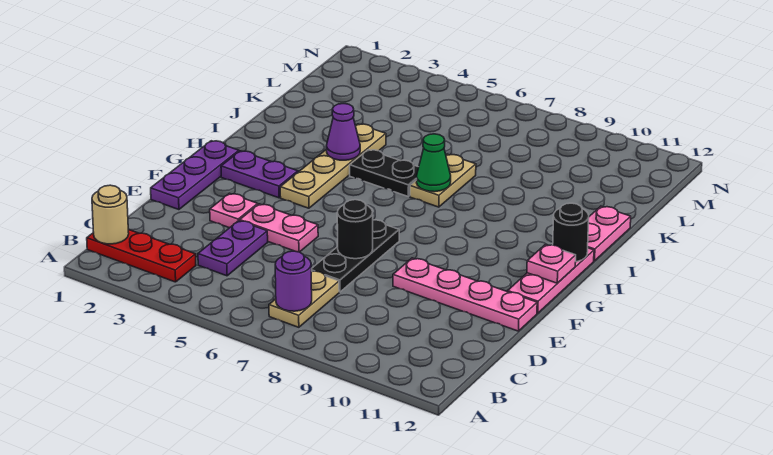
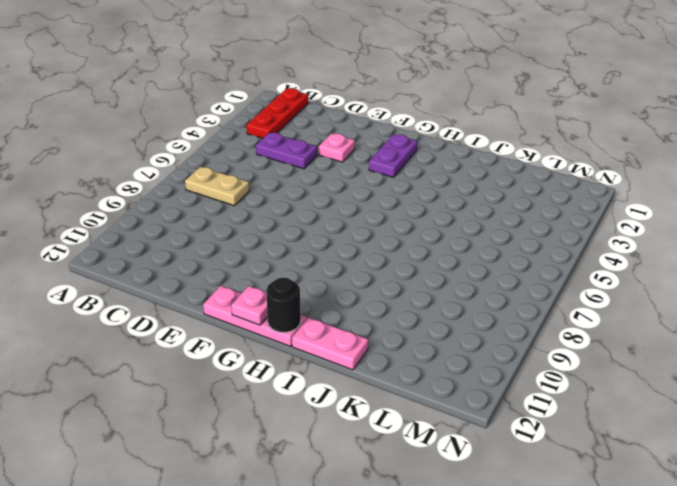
none -> black 1x3 plate [311,220,399,292]
none -> purple 1x3 plate [151,141,239,210]
none -> pink 1x2 plate [240,204,318,252]

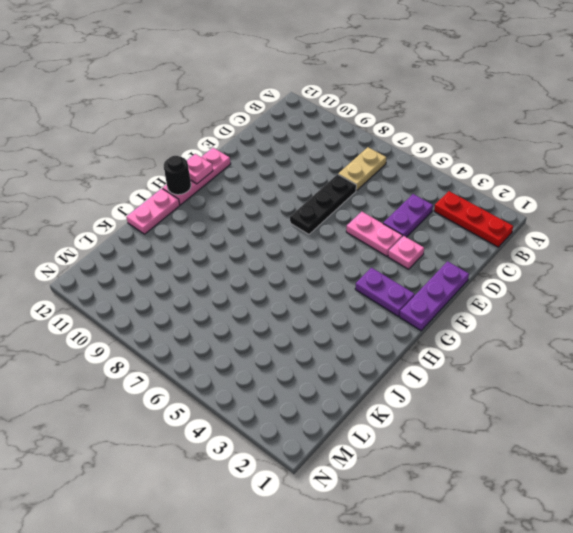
none -> pink 1x4 plate [393,258,537,331]
none -> tan 1x4 plate [280,124,386,208]
none -> black 1x2 plate [350,150,419,196]

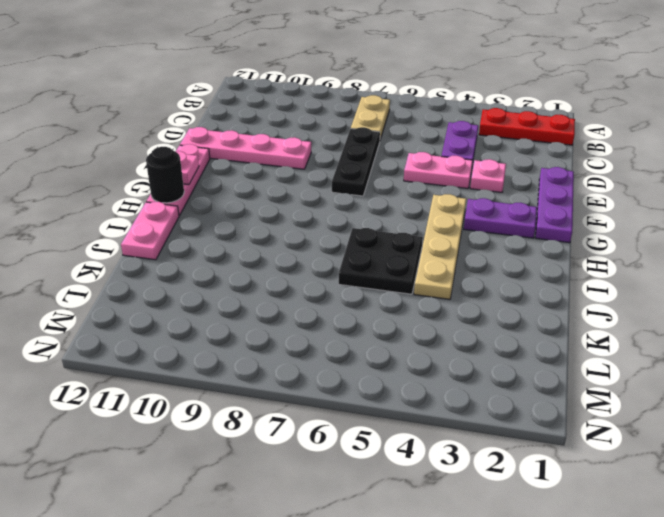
black 2x2 plate [338,228,423,294] -> black 1x2 plate [350,150,419,196]
none -> tan 1x2 plate [410,154,476,207]
none -> tan 1x1 round brick [92,185,129,244]
none -> purple 1x1 round brick [275,251,312,311]

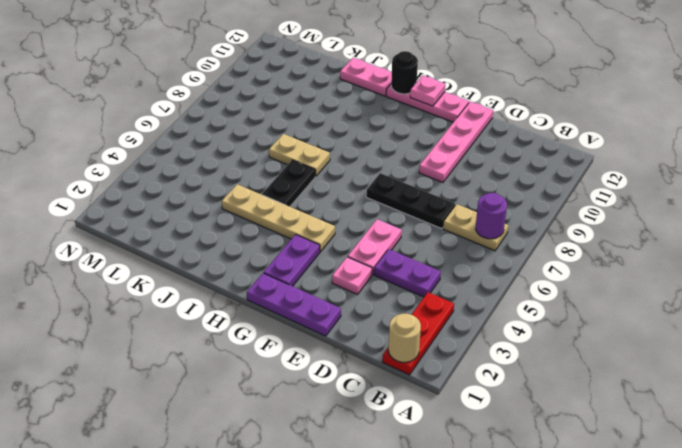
none -> black 1x1 round brick [337,200,373,259]
none -> purple 1x1 cone [326,104,360,160]
none -> green 1x1 cone [417,134,451,192]

